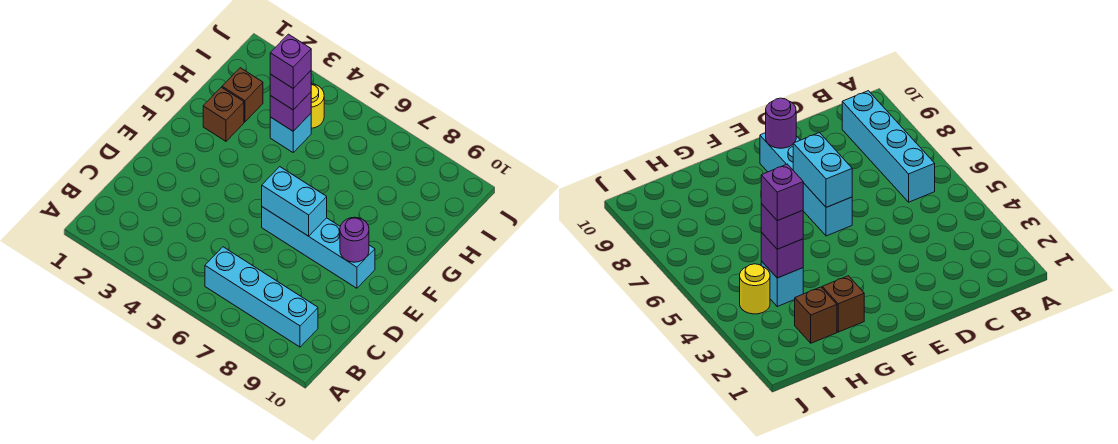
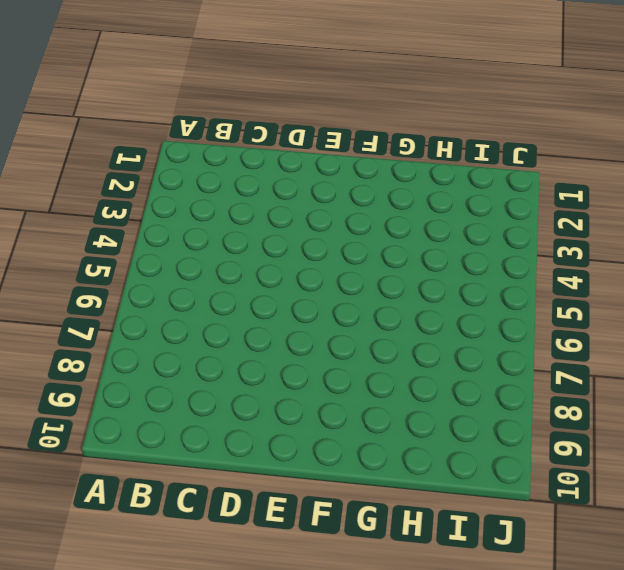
none -> cyan 1x4 brick [205,247,318,347]
none -> cyan 1x4 brick [262,207,375,288]

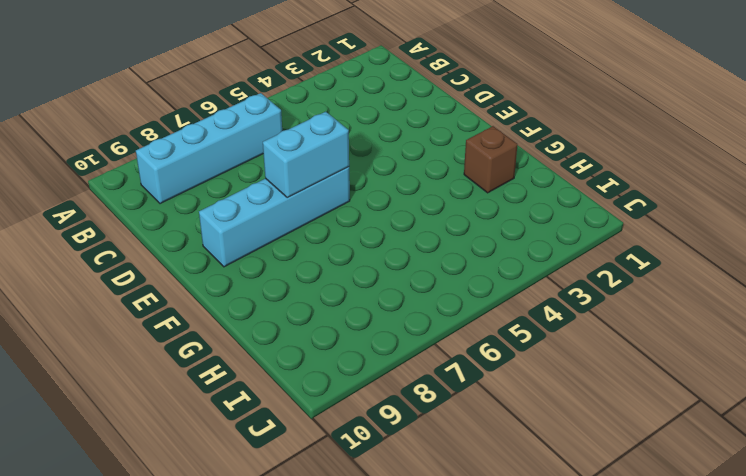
none -> brown 1x1 brick [222,68,263,122]
none -> cyan 1x1 brick [270,114,311,152]

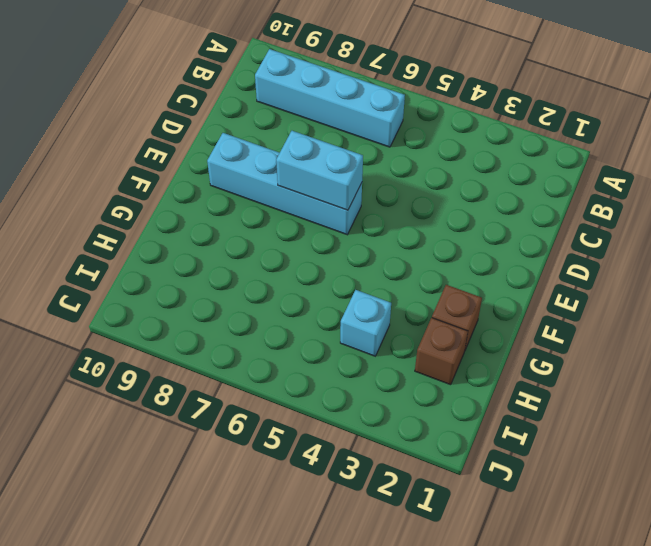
none -> yellow 1x1 round brick [311,84,324,128]
none -> purple 1x1 round brick [340,217,369,262]

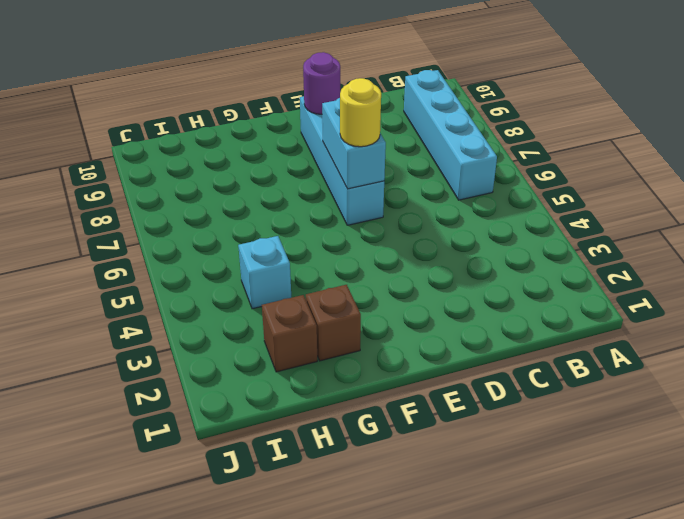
yellow 1x1 round brick [340,78,381,147] -> yellow 1x1 round brick moved to [311,84,324,128]
none -> purple 1x1 brick [270,92,311,131]
none -> purple 1x1 brick [270,71,311,110]

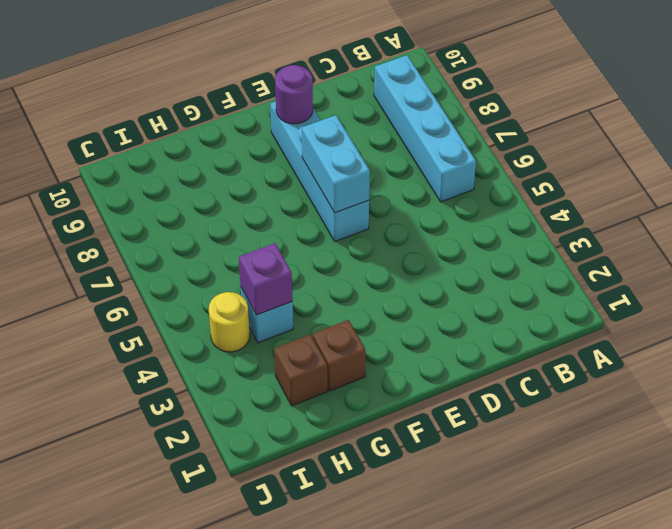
none -> purple 1x1 brick [270,71,311,110]
none -> purple 1x1 brick [270,34,311,88]

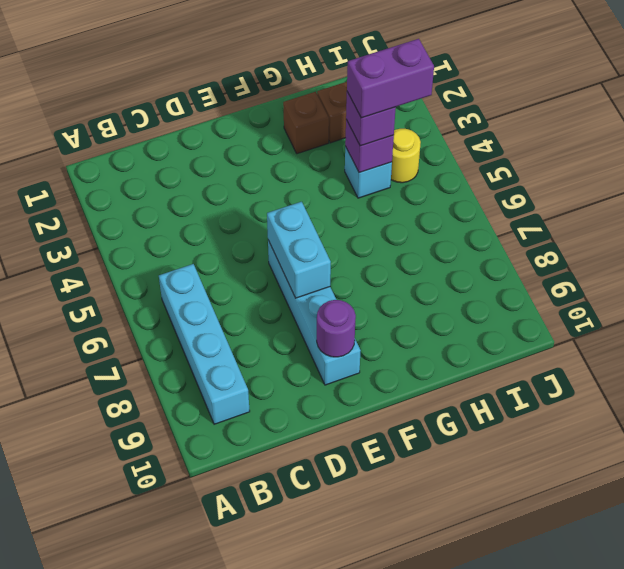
purple 1x2 brick [347,39,434,118] -> purple 1x1 brick [270,34,311,88]

